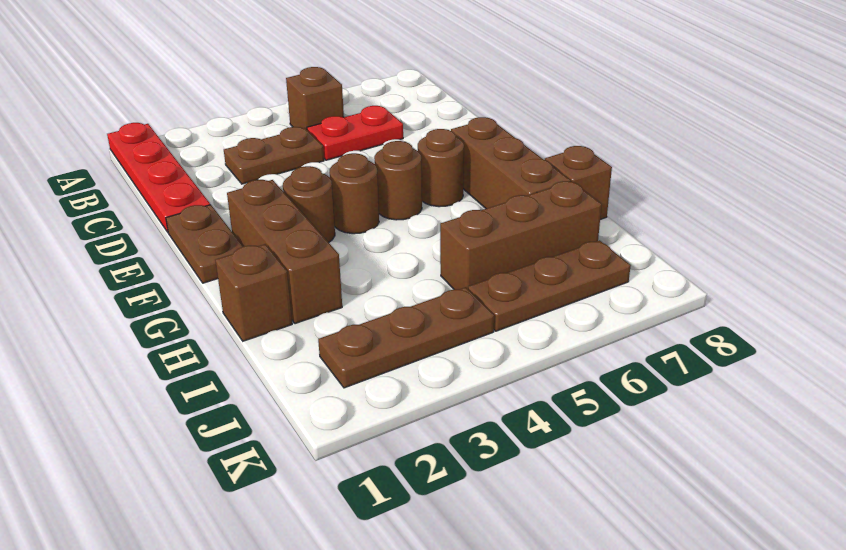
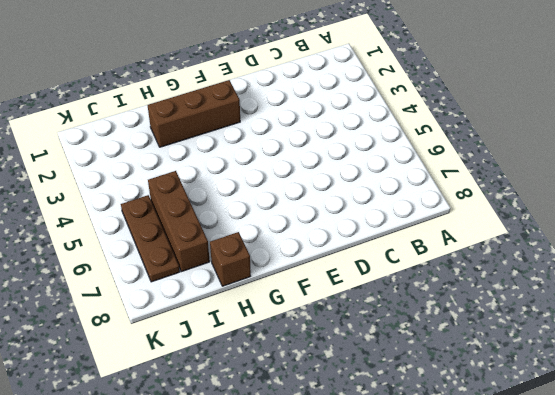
none -> red 1x4 plate [107,123,210,232]
none -> brown 1x1 brick [286,67,344,129]
none -> brown 1x2 plate [224,127,324,184]

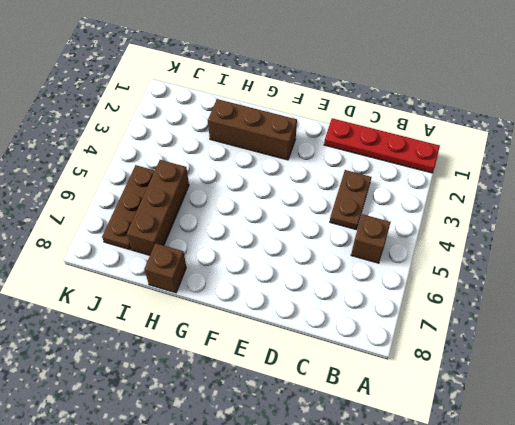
none -> red 1x2 plate [307,106,403,160]
none -> brown 1x2 plate [166,205,243,283]
none -> brown 1x1 round brick [283,166,335,243]

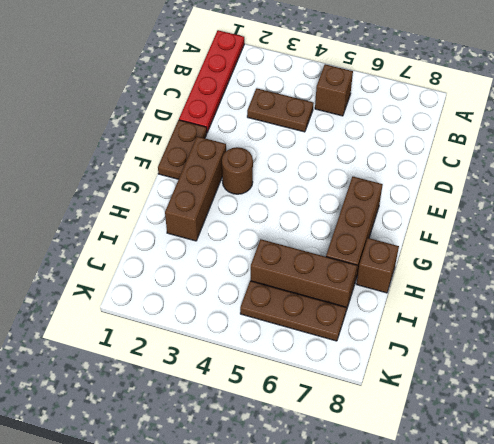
none -> red 1x2 plate [307,106,403,160]
none -> brown 1x1 round brick [329,153,379,234]
none -> brown 1x1 round brick [374,141,422,220]

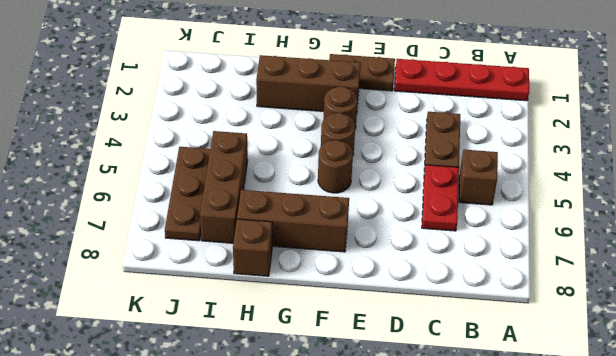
none -> brown 1x1 round brick [418,129,464,207]
none -> brown 1x1 brick [215,244,292,341]
none -> brown 1x3 plate [318,287,494,388]

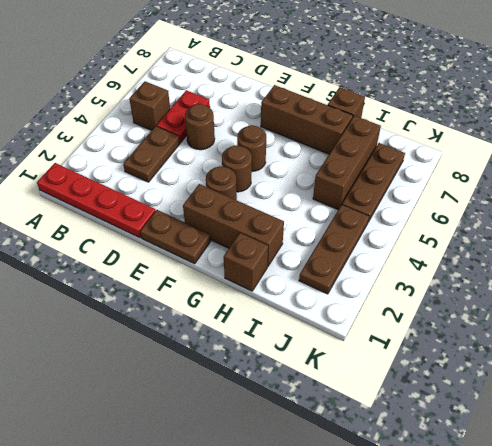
brown 1x1 round brick [185,104,215,150] -> brown 1x1 round brick moved to [418,129,464,207]

